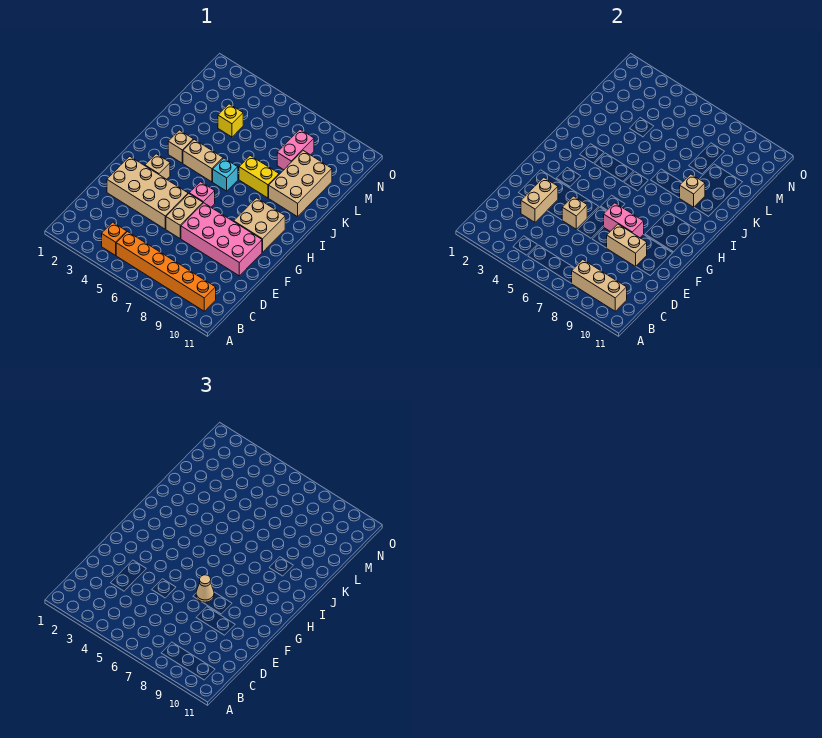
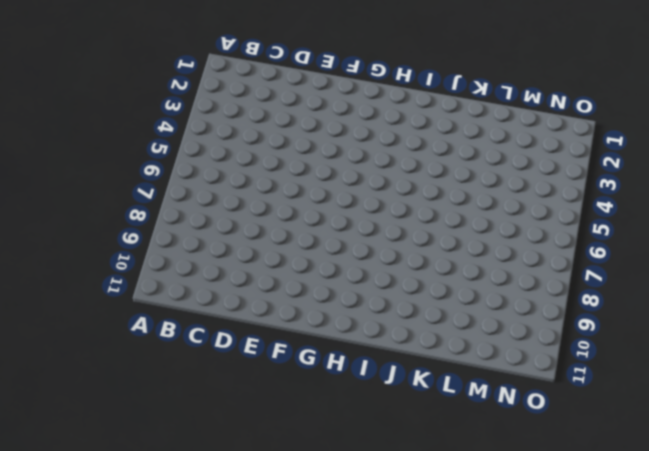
none -> orange 1x1 brick [102,222,127,255]
none -> orange 1x6 brick [116,232,216,311]
none -> tan 2x4 brick [107,156,188,229]

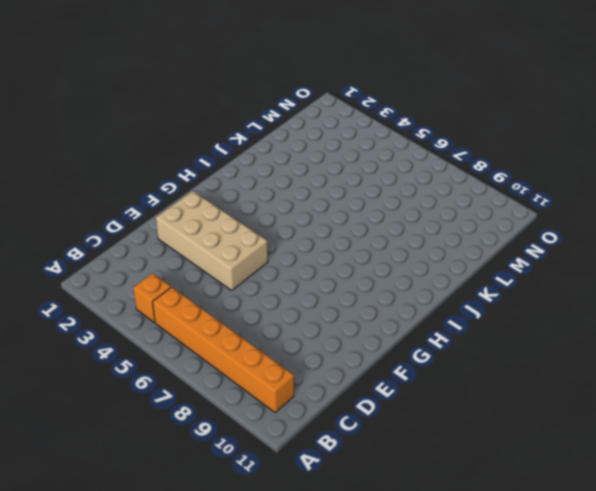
none -> tan 1x2 brick [166,194,203,238]
none -> pink 2x4 brick [181,203,262,276]
none -> tan 1x1 brick [145,154,170,179]

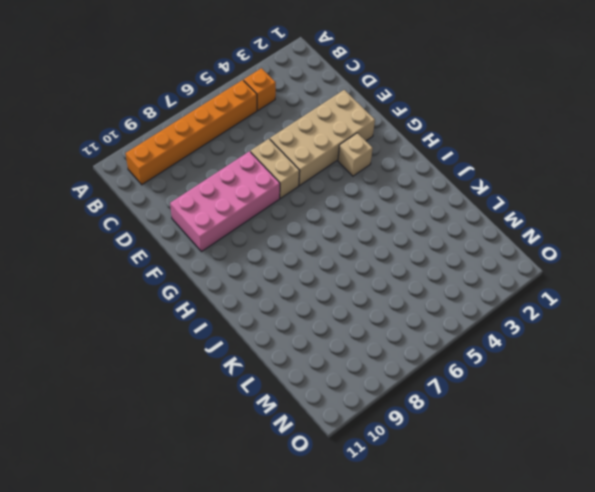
none -> pink 1x1 brick [189,182,215,207]
none -> tan 2x2 brick [234,198,285,252]
none -> tan 1x1 brick [168,130,193,163]

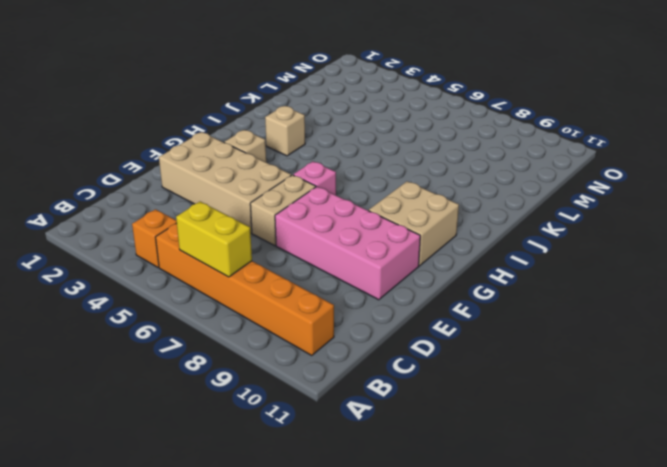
yellow 1x2 brick [176,202,252,277] -> yellow 1x2 brick moved to [239,156,279,198]
none -> tan 1x2 brick [183,139,223,182]
none -> cyan 1x1 brick [213,158,238,191]
none -> tan 2x3 brick [269,151,332,217]

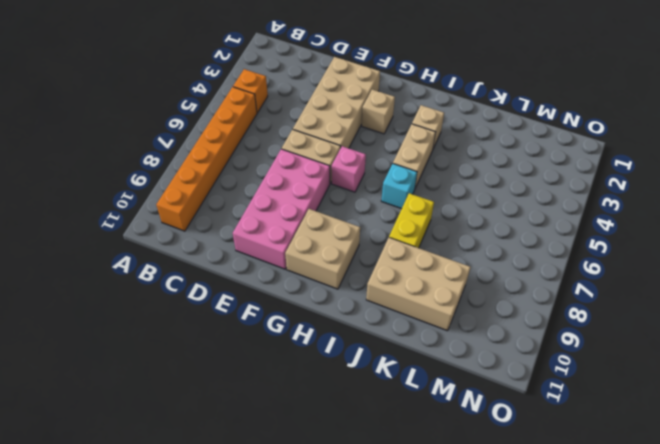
none -> yellow 1x1 brick [218,104,243,137]
none -> pink 1x2 brick [277,130,314,170]
none -> tan 1x3 brick [571,260,627,311]

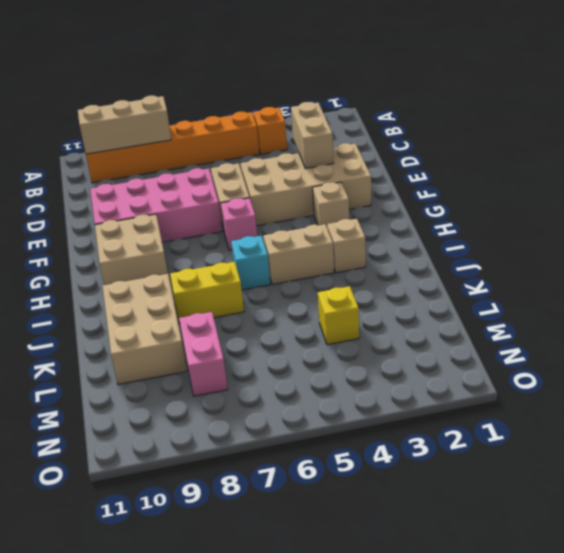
none -> tan 1x1 brick [562,196,587,229]
none -> tan 1x2 brick [607,224,647,266]
none -> pink 1x2 brick [604,203,644,238]

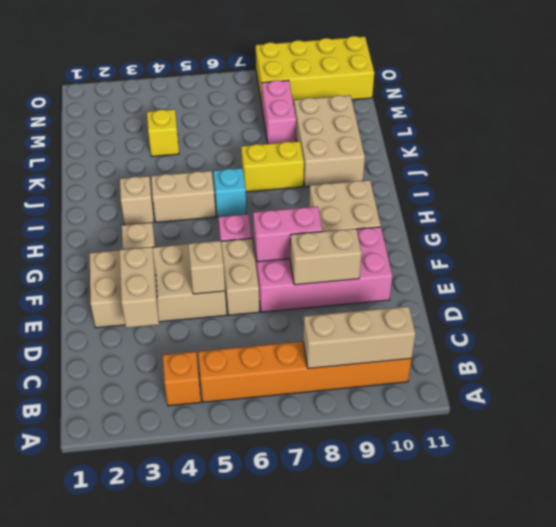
yellow 2x4 brick [256,36,374,104] -> none
none -> tan 1x1 brick [680,174,705,207]
none -> tan 1x1 cone [196,575,214,602]

